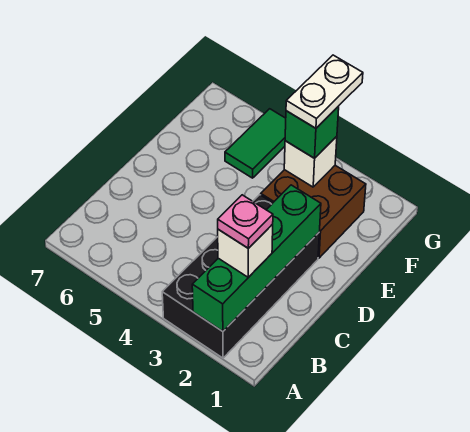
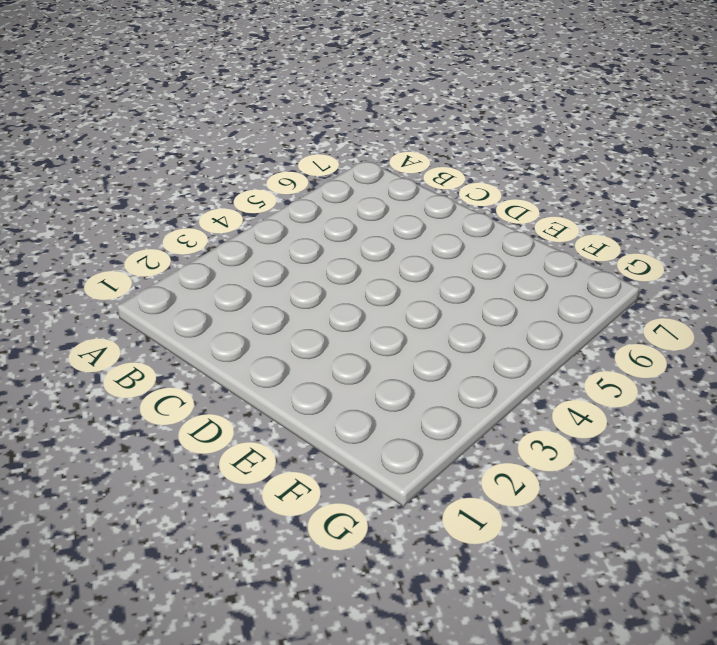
none -> black 2x4 brick [162,195,319,358]
none -> brown 2x2 brick [261,165,366,258]

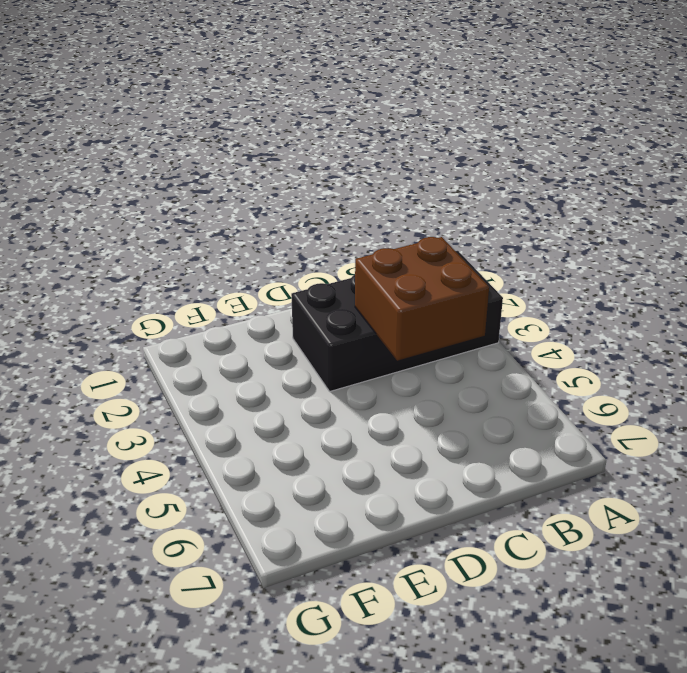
brown 2x2 brick [355,237,489,361] -> brown 2x2 brick moved to [261,165,366,258]
none -> green 1x2 tile [225,109,286,178]
none -> green 1x4 brick [192,185,321,331]

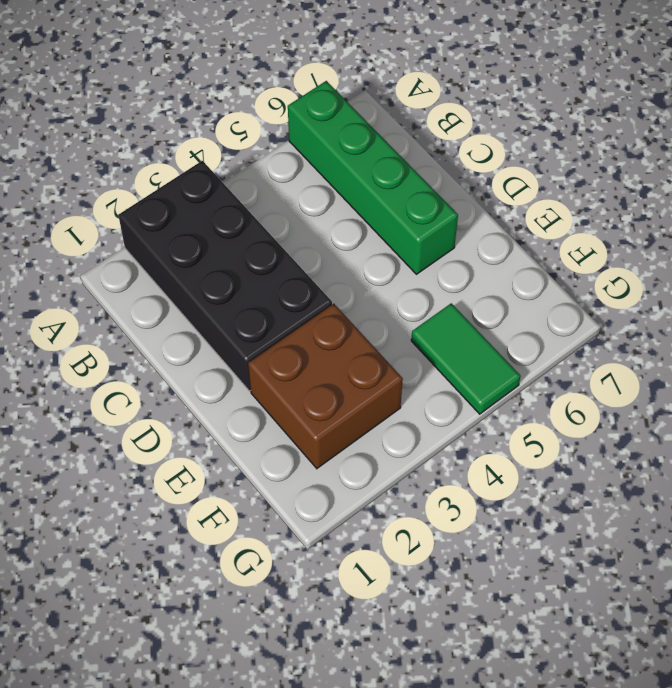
green 1x4 brick [288,81,458,274] -> green 1x4 brick moved to [192,185,321,331]
none -> white 1x1 brick [284,136,337,187]
none -> white 1x1 brick [218,224,273,277]

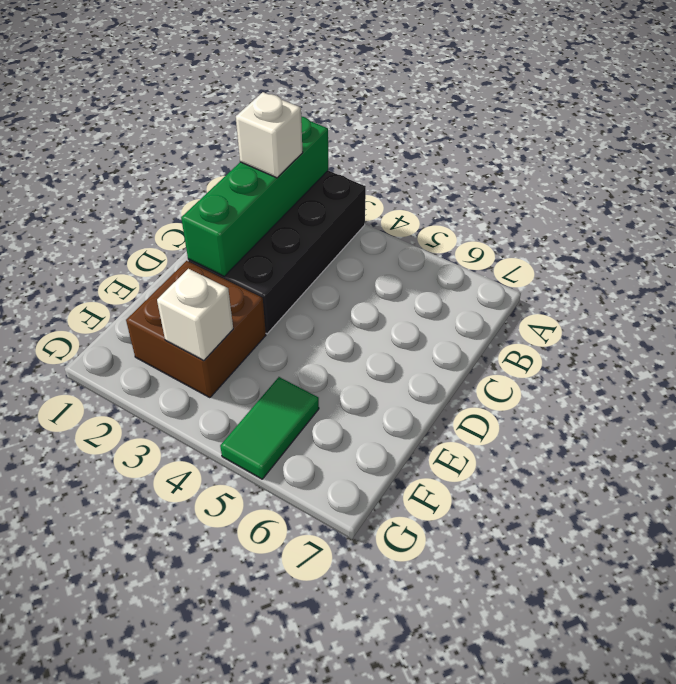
none -> green 1x1 brick [285,106,339,158]
none -> pink 1x1 plate [218,195,273,248]

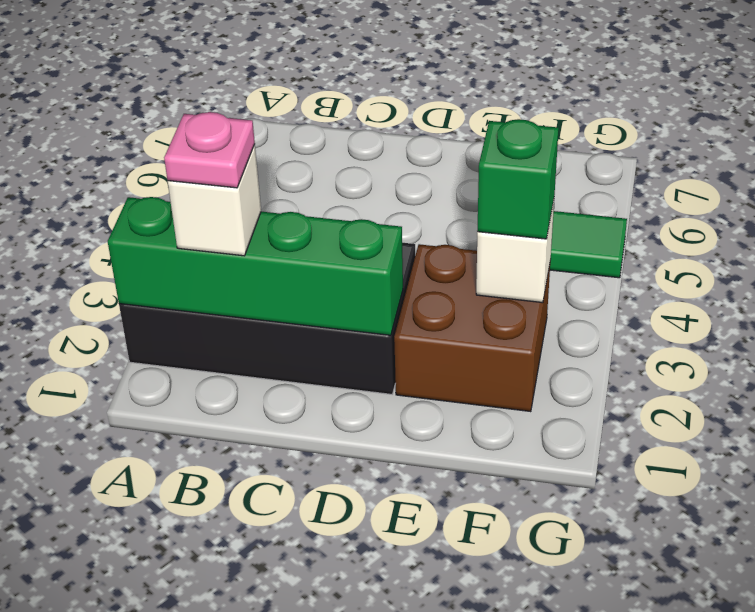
none -> white 1x2 plate [286,55,363,128]

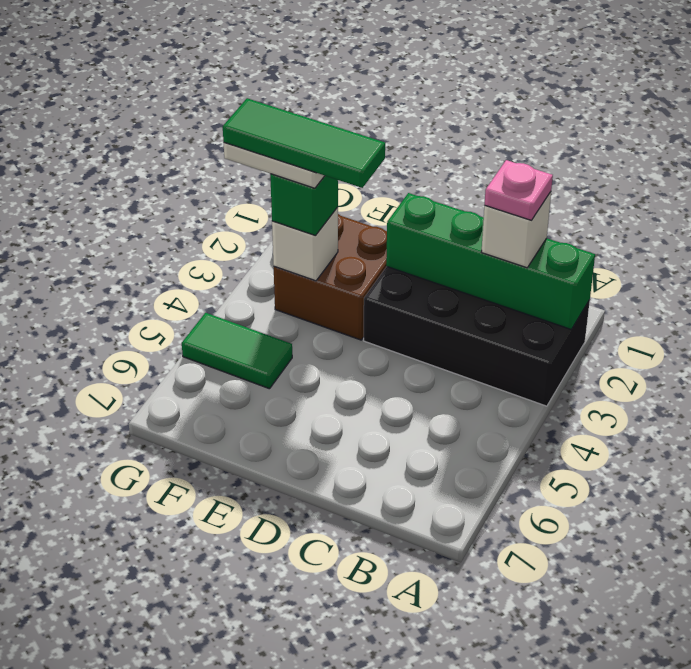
green 1x3 tile [223,98,385,188] -> none

